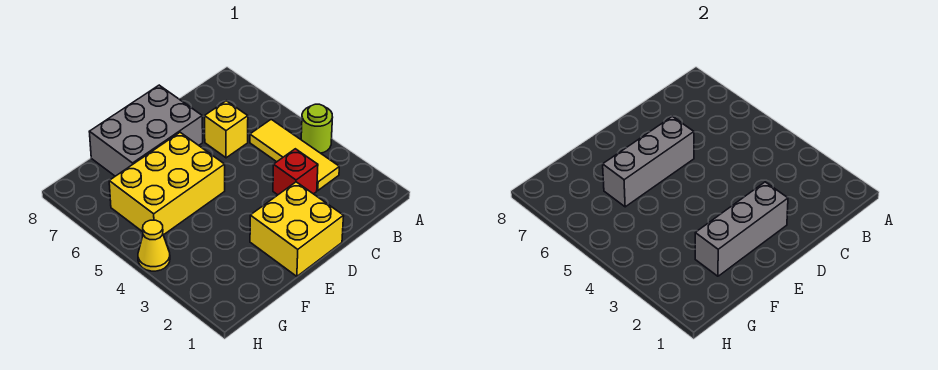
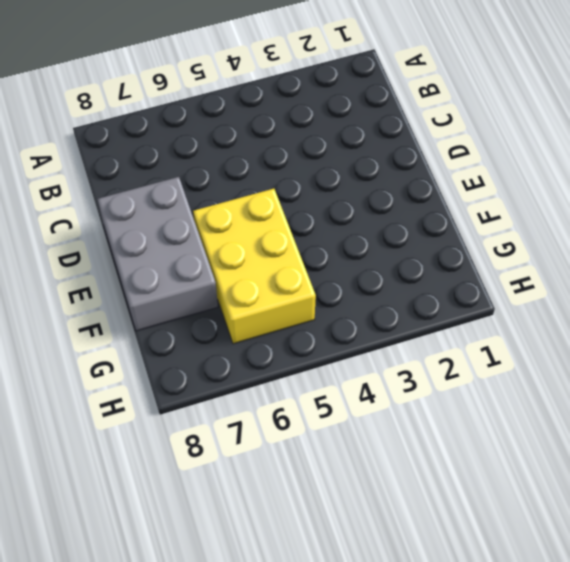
none -> lime 1x1 round brick [301,104,333,153]
none -> yellow 1x3 tile [250,119,339,191]

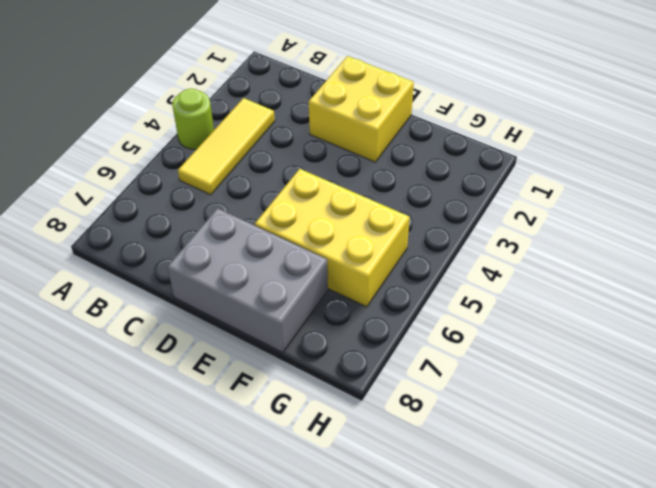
none -> red 1x1 brick [273,149,318,195]
none -> yellow 1x1 brick [204,101,248,158]

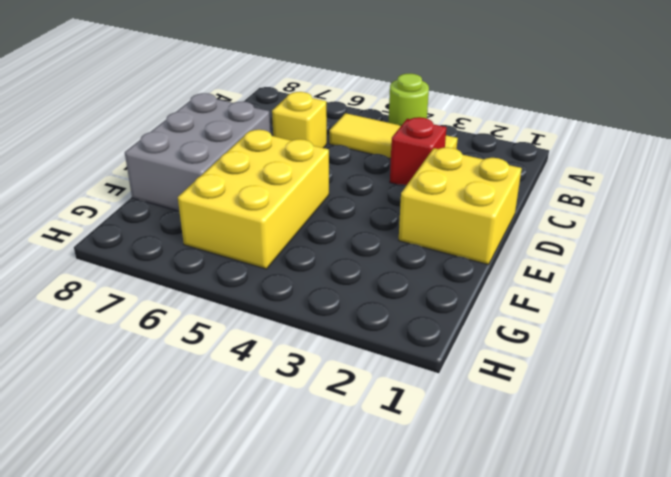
none -> yellow 1x1 cone [138,220,170,271]
none -> grey 1x3 brick [695,182,788,276]

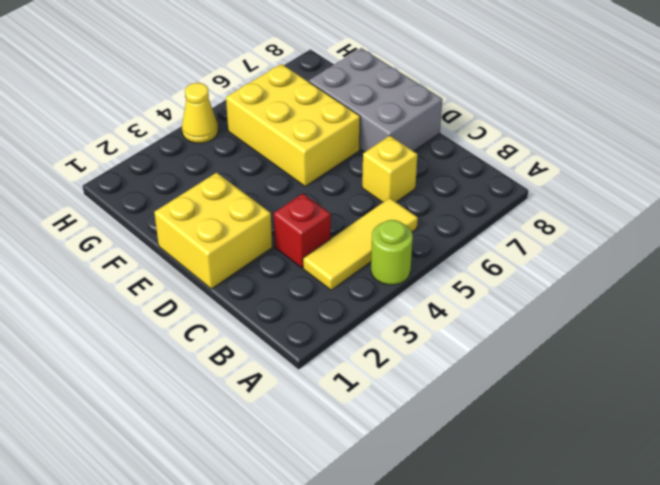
none -> grey 1x3 brick [695,182,788,276]
none -> grey 1x3 brick [603,116,694,207]

